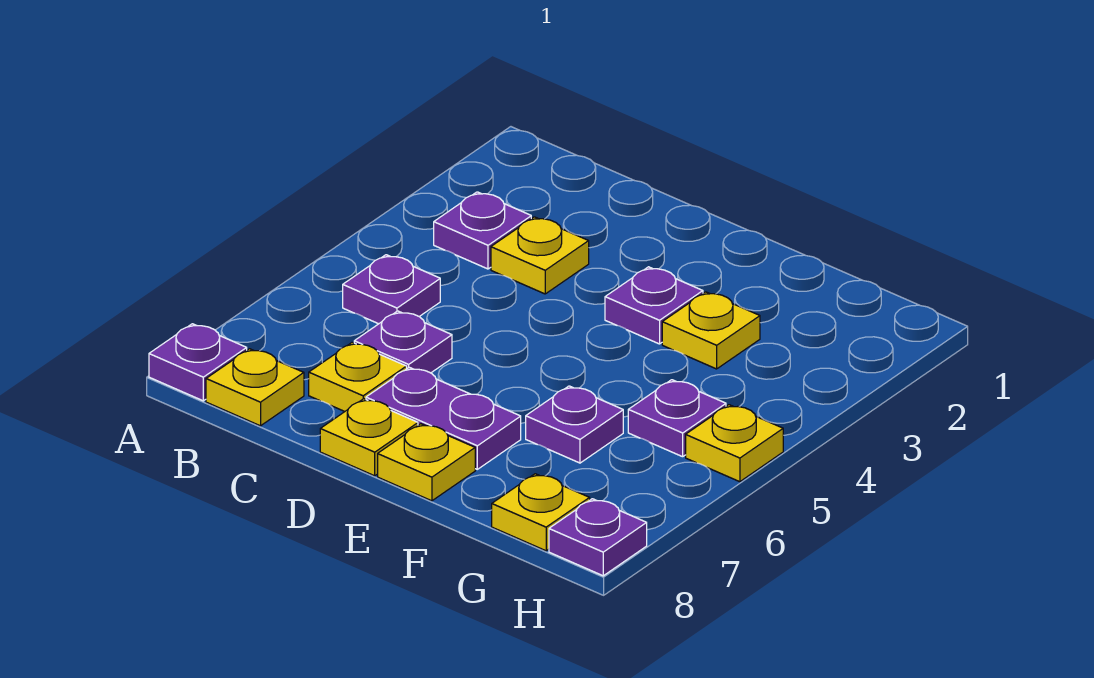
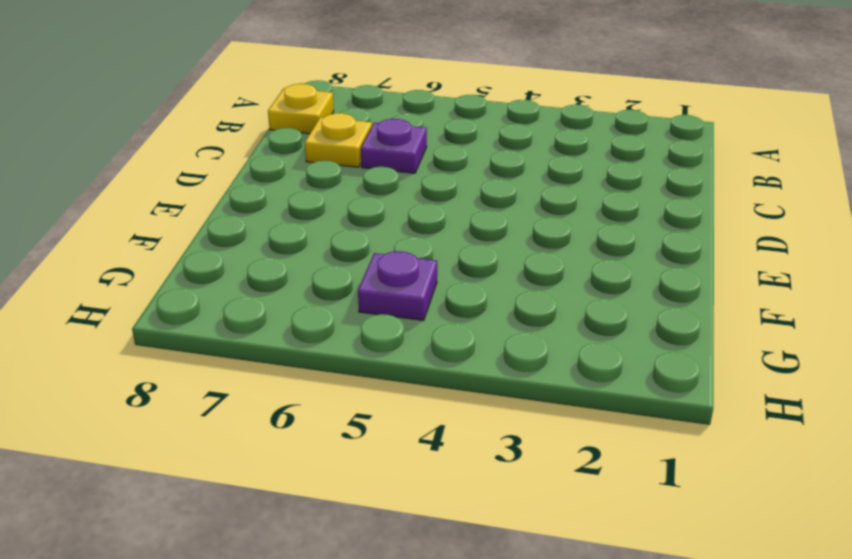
none -> purple 1x1 plate [149,324,247,401]
none -> purple 1x1 plate [434,192,531,269]
none -> purple 1x1 plate [343,255,440,324]

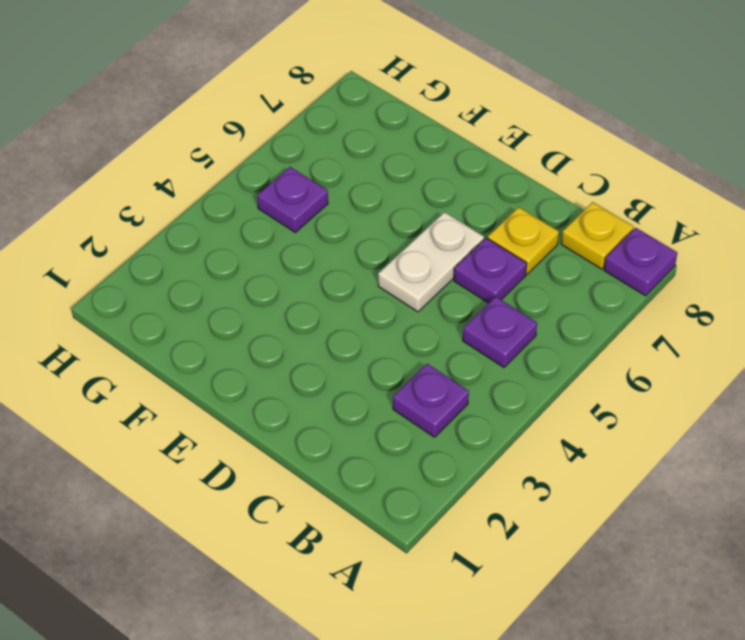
white 1x2 plate [378,212,484,312] -> none
none -> yellow 1x1 plate [491,217,589,294]
none -> purple 1x2 plate [366,367,521,469]
none -> yellow 1x1 plate [320,399,418,476]

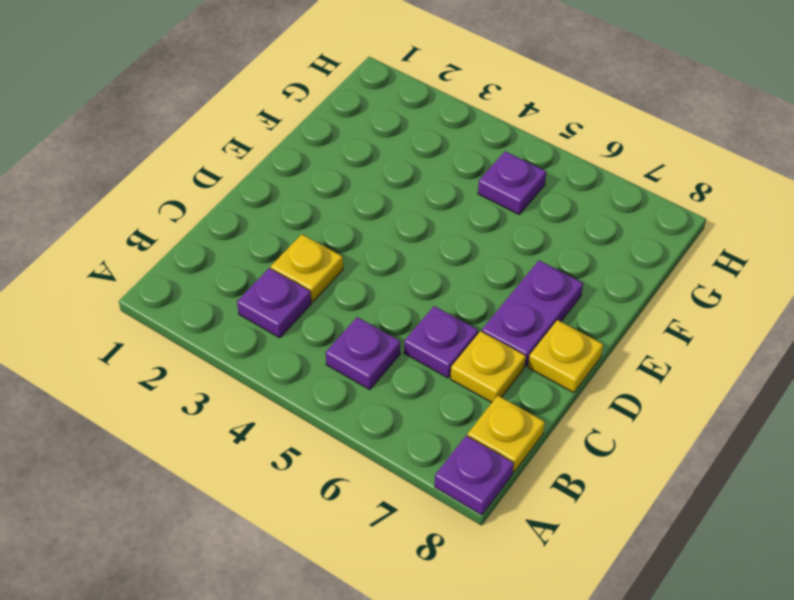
none -> purple 1x1 plate [605,267,703,344]
none -> yellow 1x1 plate [378,424,475,501]
none -> yellow 1x1 plate [662,292,760,369]

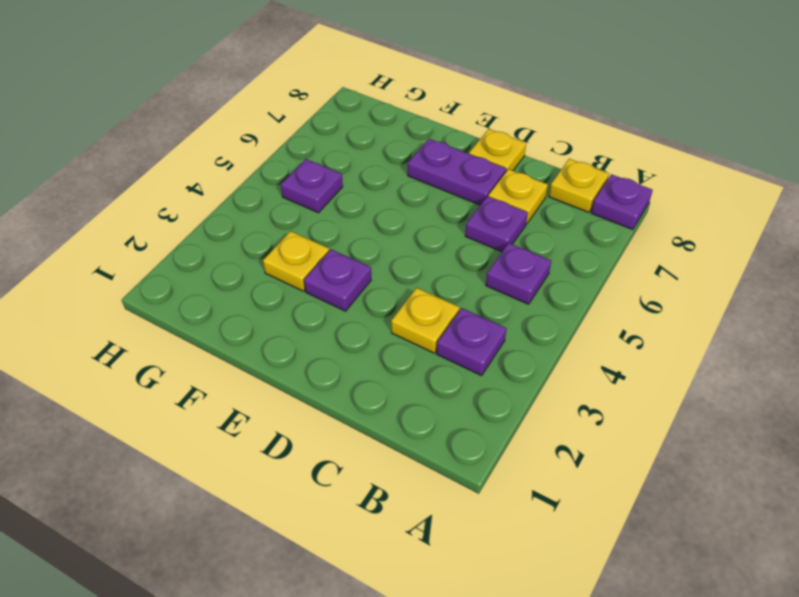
none -> yellow 1x1 plate [378,424,475,501]
none -> purple 1x1 plate [526,386,623,463]
none -> yellow 1x1 plate [492,474,590,551]

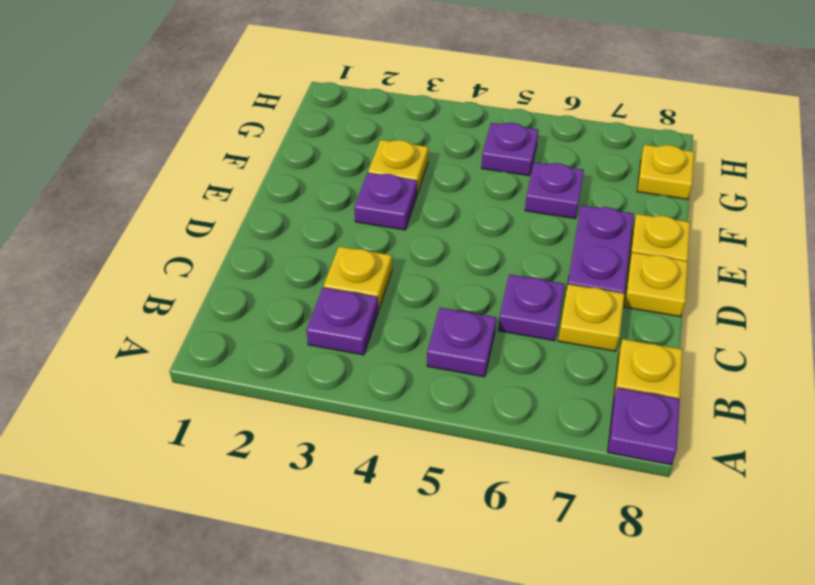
none -> yellow 1x1 plate [686,405,783,482]
none -> purple 1x1 plate [549,499,647,576]

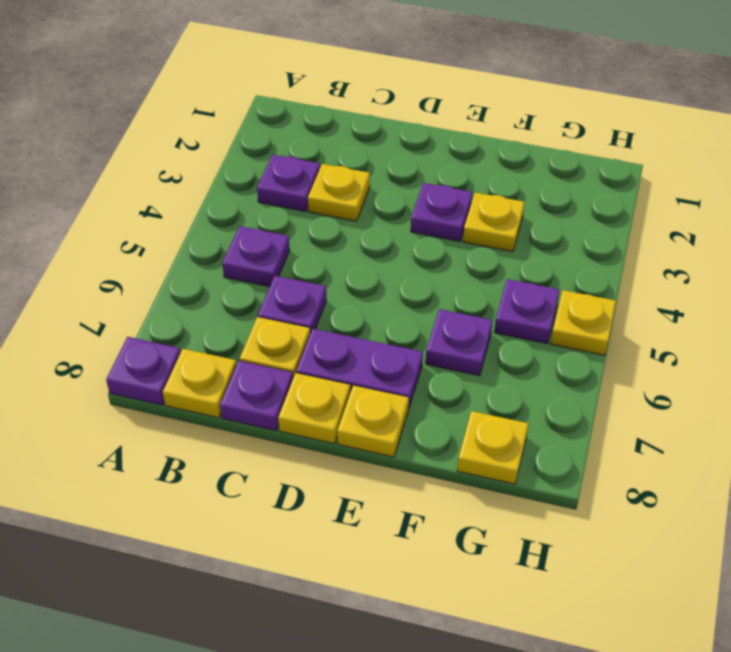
purple 1x1 plate [220,361,293,431] -> purple 1x1 plate moved to [549,499,647,576]

